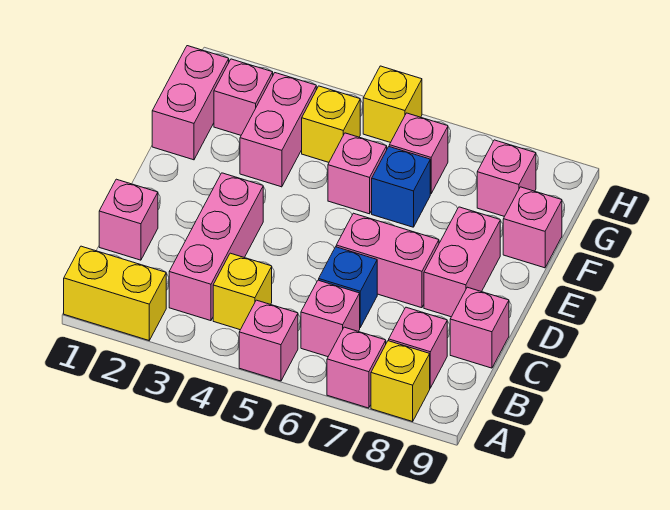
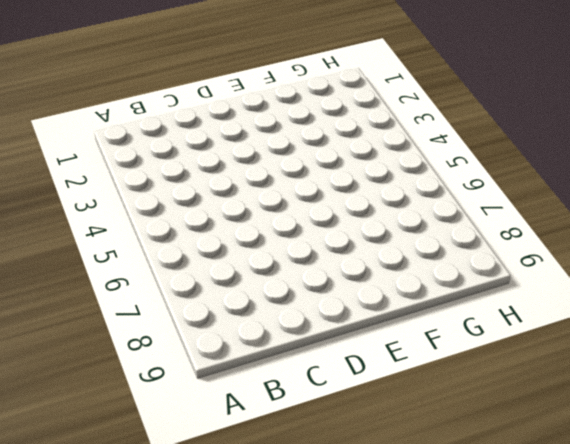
none -> yellow 1x2 brick [64,246,166,340]
none -> pink 1x1 brick [239,300,298,381]
none -> pink 1x1 brick [327,327,386,408]

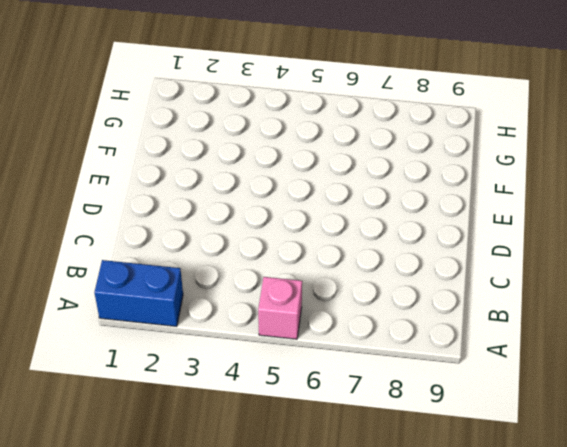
blue 1x2 brick [94,260,183,326] -> yellow 1x2 brick [64,246,166,340]
none -> pink 1x1 brick [327,327,386,408]
none -> yellow 1x1 brick [371,341,430,422]
none -> pink 1x3 brick [169,173,263,321]

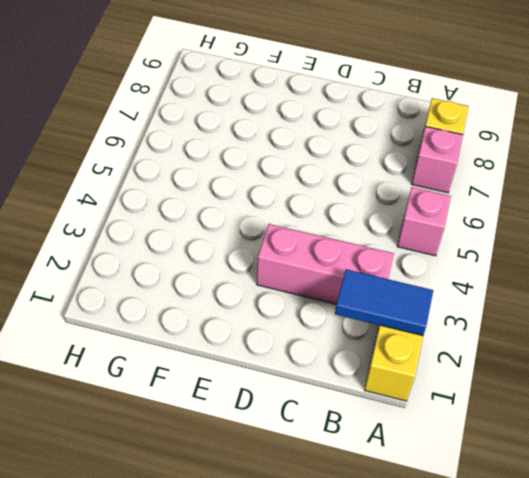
blue 1x2 tile [335,269,433,336] -> none
none -> yellow 1x1 brick [213,253,272,330]
none -> pink 1x1 brick [301,280,360,357]
none -> pink 1x1 brick [389,307,447,388]

